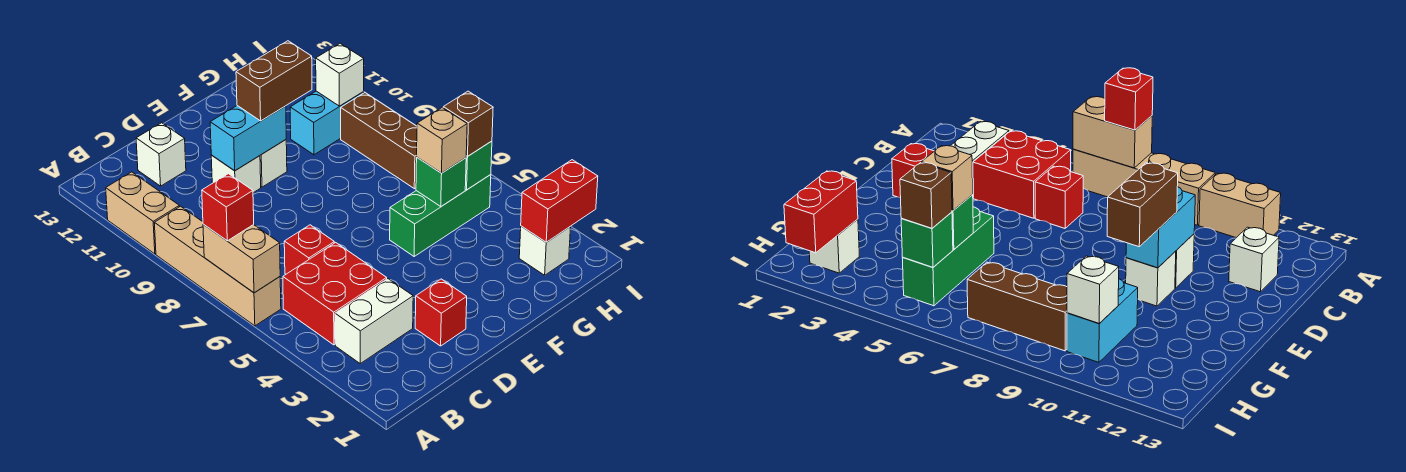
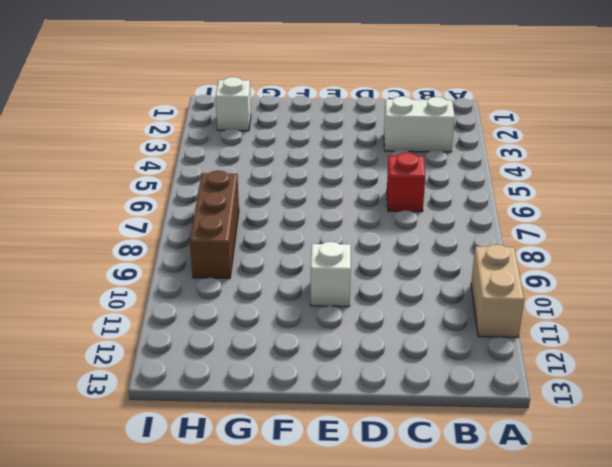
none -> tan 1x4 brick [155,206,281,326]
none -> red 2x2 brick [283,243,387,345]
none -> white 1x1 brick [136,123,186,186]

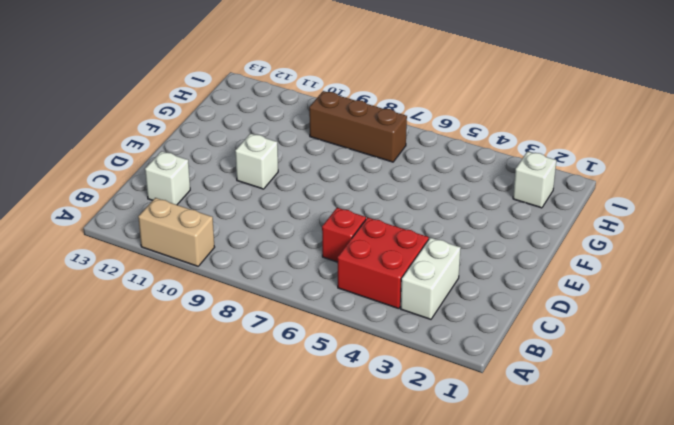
none -> tan 1x4 brick [155,206,281,326]
none -> red 1x1 brick [415,279,467,346]
none -> white 1x1 brick [211,155,261,193]

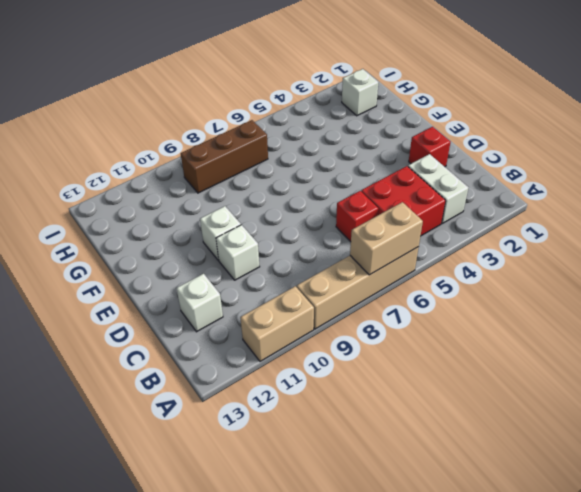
none -> green 1x3 brick [390,175,491,256]
none -> cyan 1x2 brick [290,91,364,155]
none -> cyan 1x2 brick [210,106,286,171]

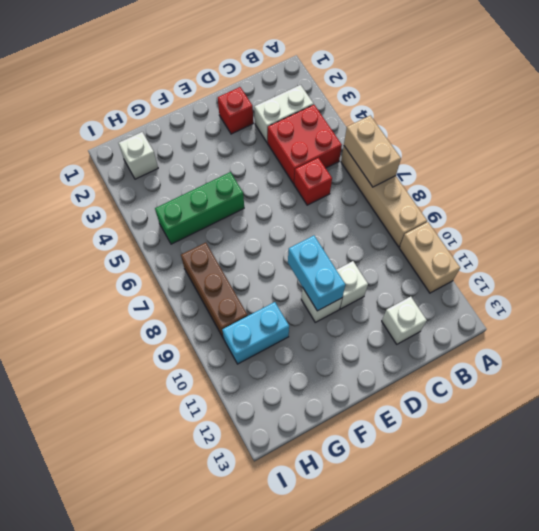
cyan 1x2 brick [288,236,345,311] -> cyan 1x2 brick turned to [210,106,286,171]
none -> green 1x1 brick [416,158,466,206]
none -> red 1x2 brick [521,160,598,242]
none -> green 1x1 brick [465,141,492,190]

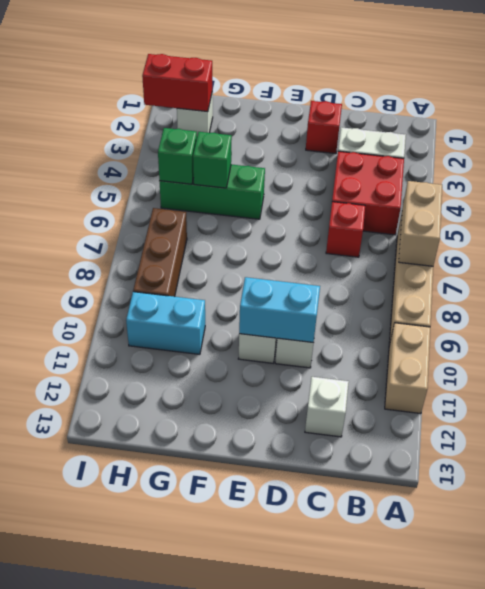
none -> white 1x1 brick [316,43,364,106]
none -> red 1x1 brick [202,174,254,241]
none -> brown 1x2 brick [236,41,312,121]

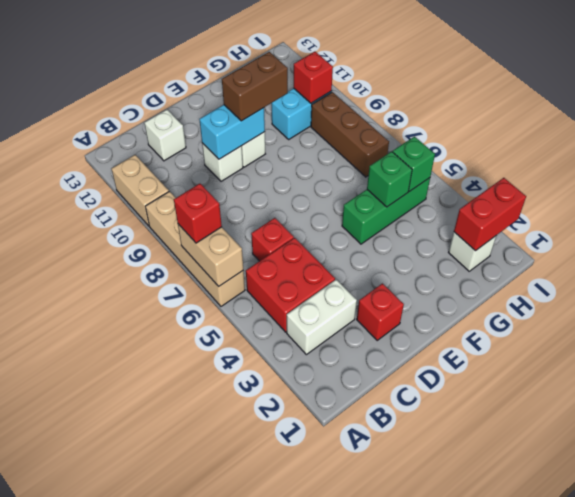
red 1x1 brick [294,52,333,103] -> white 1x1 brick [316,43,364,106]
none -> tan 1x1 brick [417,108,467,173]
none -> brown 1x1 brick [443,91,493,156]

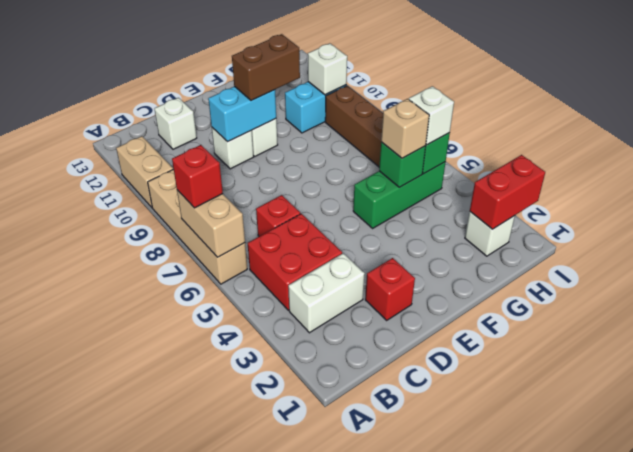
white 1x1 brick [409,86,454,145] -> brown 1x1 brick [443,91,493,156]

